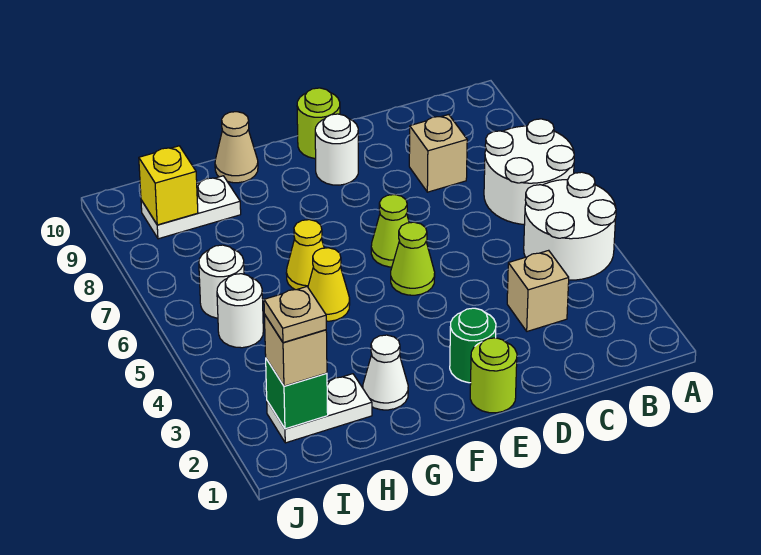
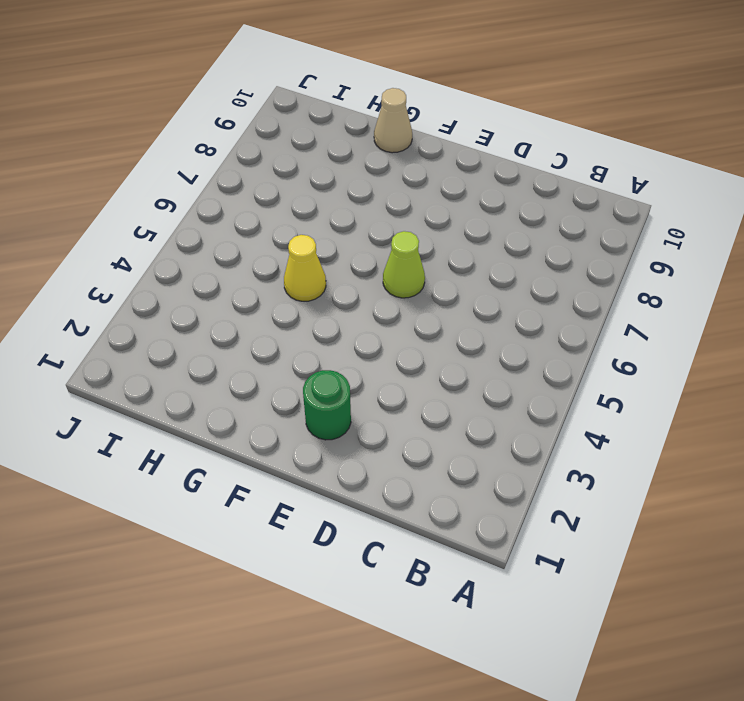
none -> white 2x2 round brick [524,172,616,280]
none -> white 2x2 round brick [484,119,574,224]
none -> tan 1x1 brick [507,250,569,331]

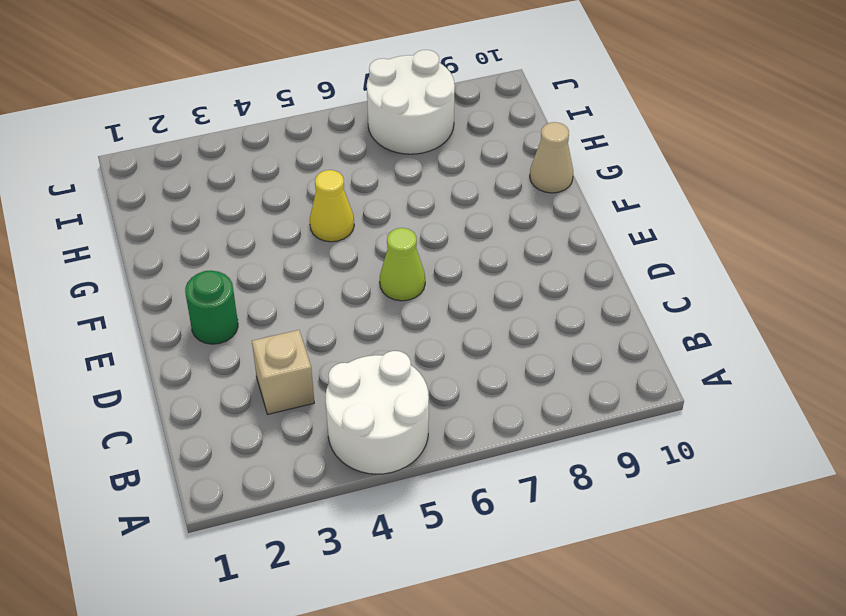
white 2x2 round brick [367,50,455,154] -> white 2x2 round brick moved to [484,119,574,224]
none -> tan 1x1 brick [409,115,467,192]
none -> lime 1x1 round brick [470,338,517,413]
none -> lime 1x1 cone [391,222,435,295]

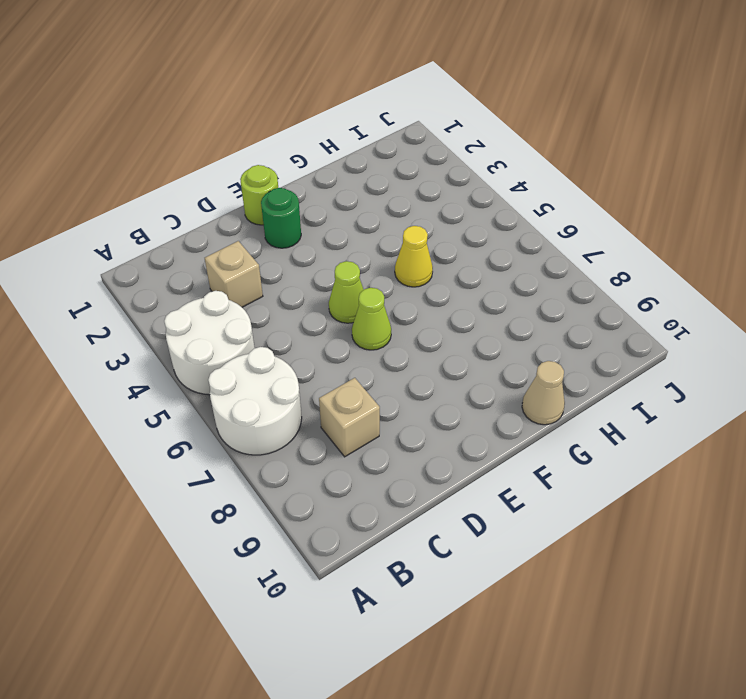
none -> white 1x1 round brick [315,114,358,185]
none -> lime 1x1 round brick [297,88,340,159]
none -> white 1x1 cone [363,335,408,410]

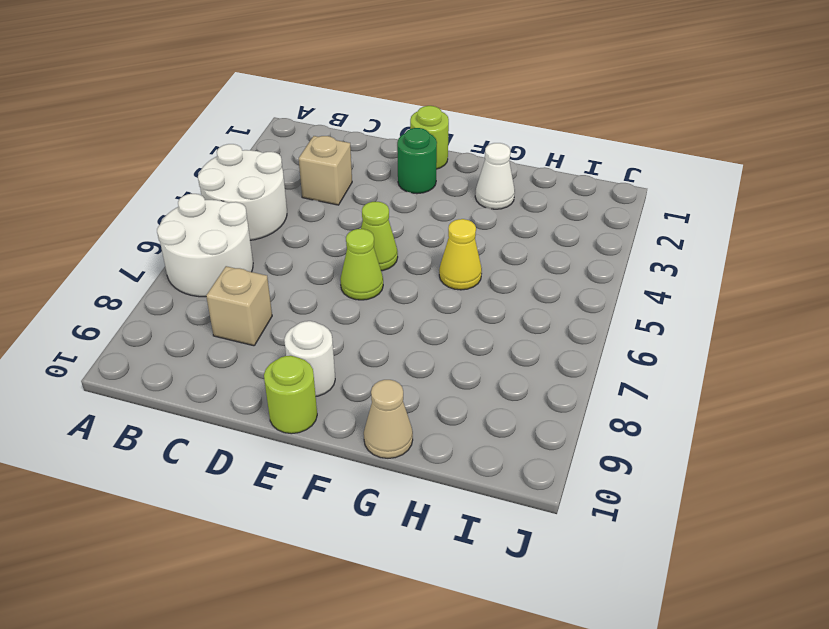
none -> yellow 1x1 cone [286,220,324,290]
none -> white 1x2 plate [267,374,372,443]
none -> white 1x2 plate [141,176,241,239]

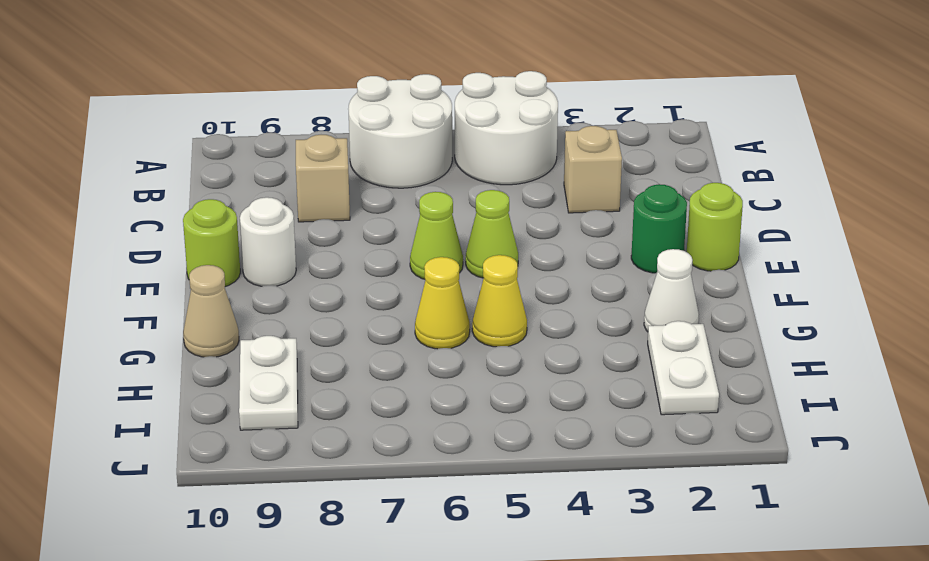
none -> white 1x1 round brick [217,274,263,348]
none -> white 1x1 round brick [199,245,244,318]
none -> green 1x1 brick [266,359,328,429]

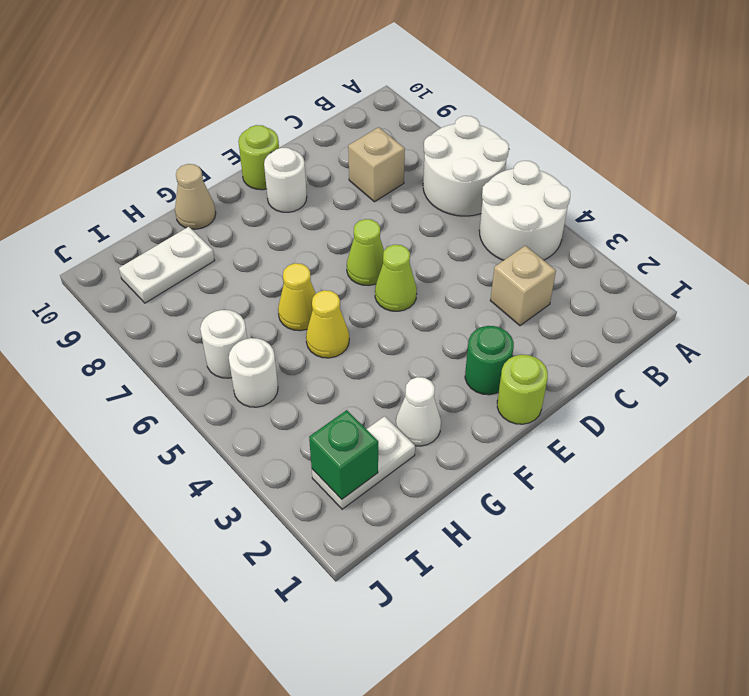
none -> yellow 1x1 brick [139,146,198,225]
none -> tan 1x1 brick [264,314,327,386]
none -> tan 1x1 plate [264,287,326,343]

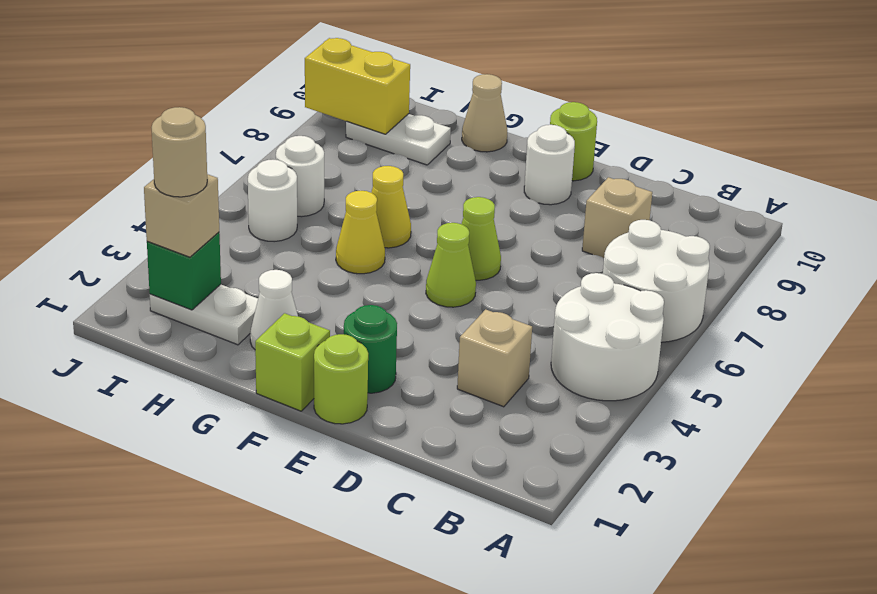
lime 1x1 brick [255,313,330,411] -> none
tan 1x1 round brick [152,107,207,197] -> tan 1x1 plate [264,287,326,343]
yellow 1x2 brick [305,38,410,134] -> yellow 1x1 brick [139,146,198,225]

